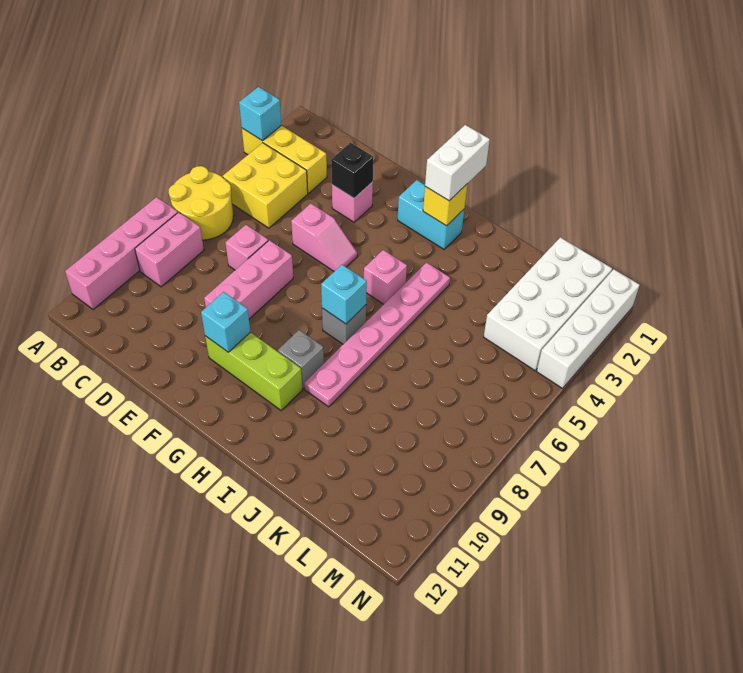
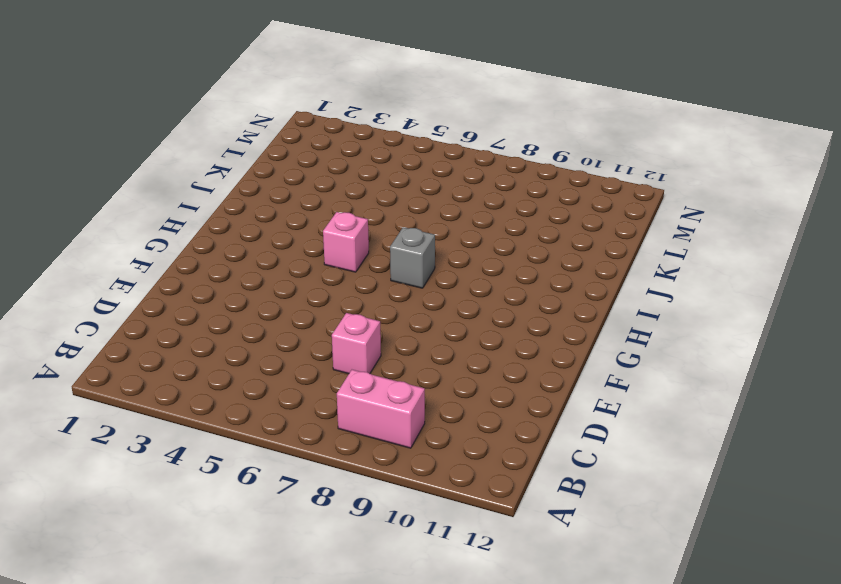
none -> yellow 1x3 brick [242,125,327,193]
none -> yellow 2x2 round brick [169,166,234,240]
none -> pink 1x4 brick [65,197,178,309]

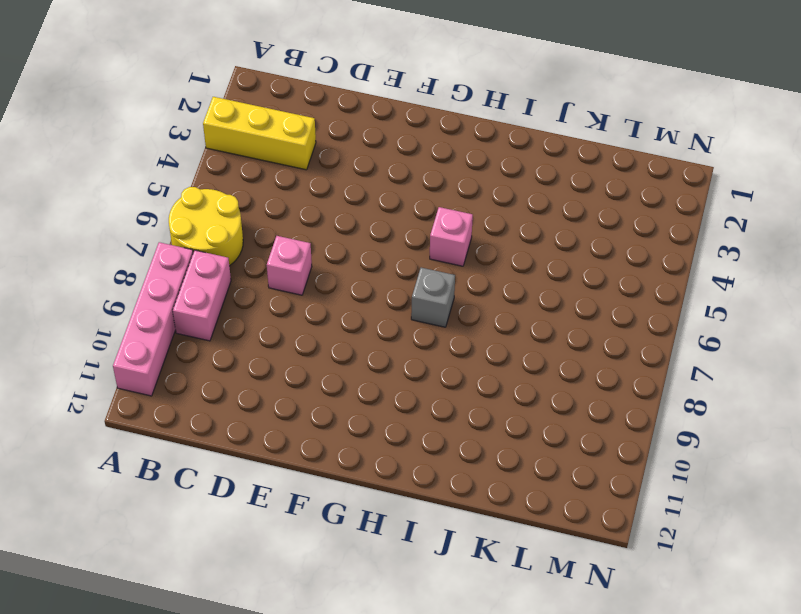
none -> yellow 2x2 brick [223,143,308,228]
none -> pink 1x1 brick [332,182,373,222]
none -> pink 1x2 slope [291,204,357,271]

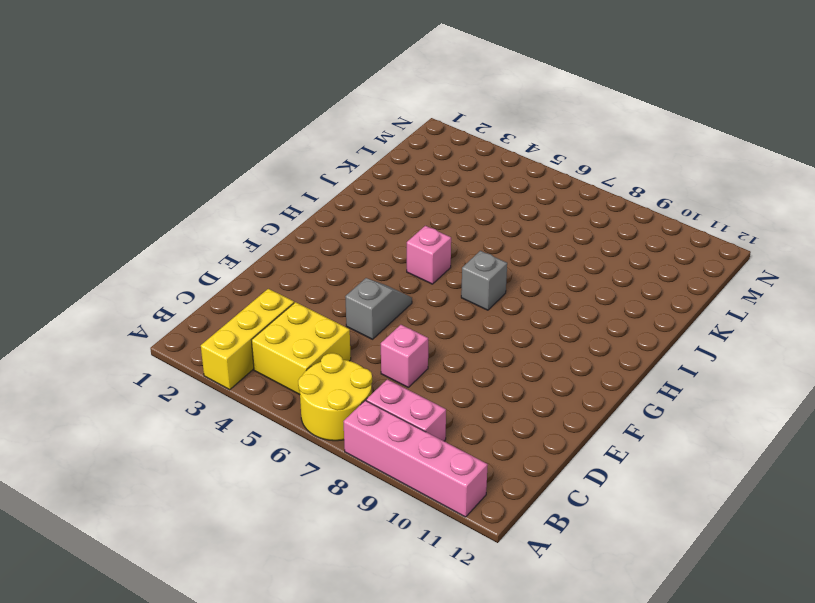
grey 1x2 slope [345,278,412,339] -> pink 1x2 slope [291,204,357,271]
none -> pink 1x1 brick [332,182,373,222]
none -> pink 1x3 brick [204,240,293,319]
none -> lime 1x3 brick [205,332,302,410]

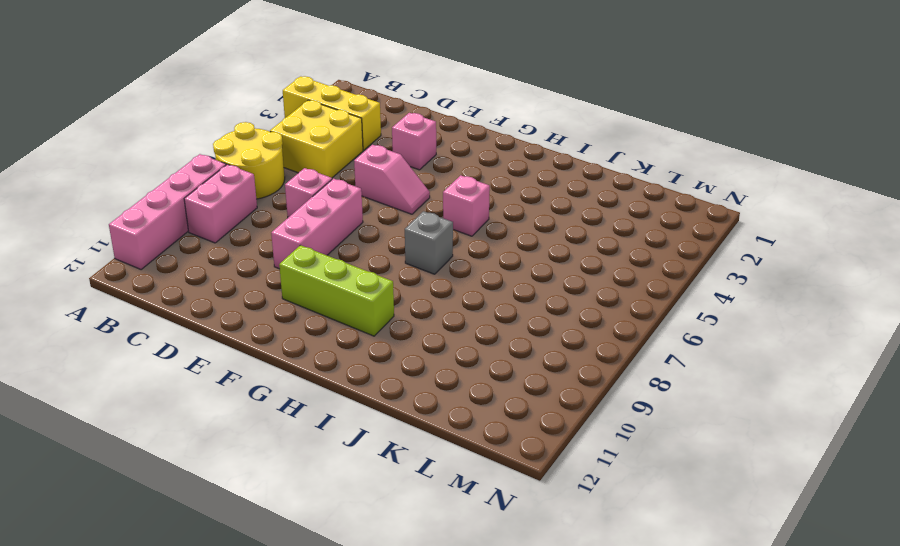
none -> cyan 1x2 brick [398,180,464,249]
none -> grey 1x1 brick [278,330,324,389]
none -> pink 1x6 plate [304,263,450,407]

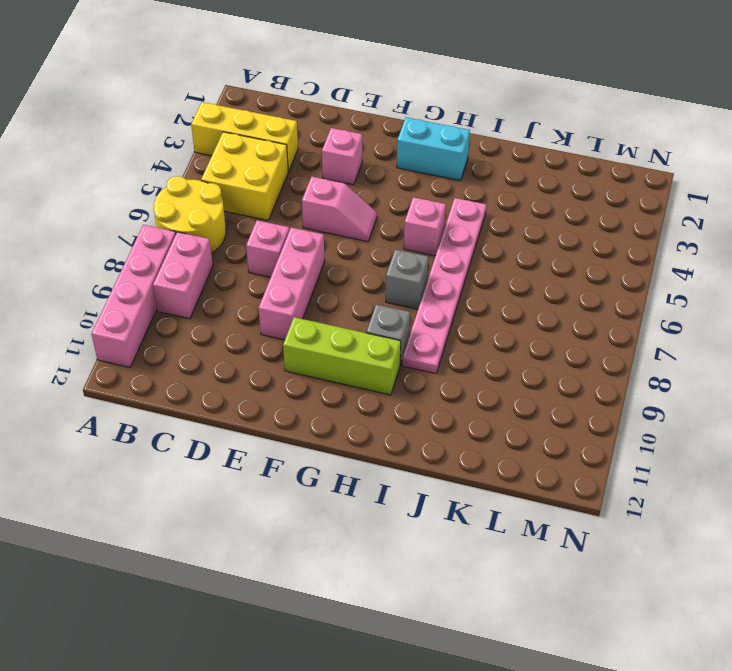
none -> white 2x4 brick [484,237,612,371]
none -> white 1x4 brick [537,269,640,388]
none -> cyan 1x1 brick [239,87,281,141]

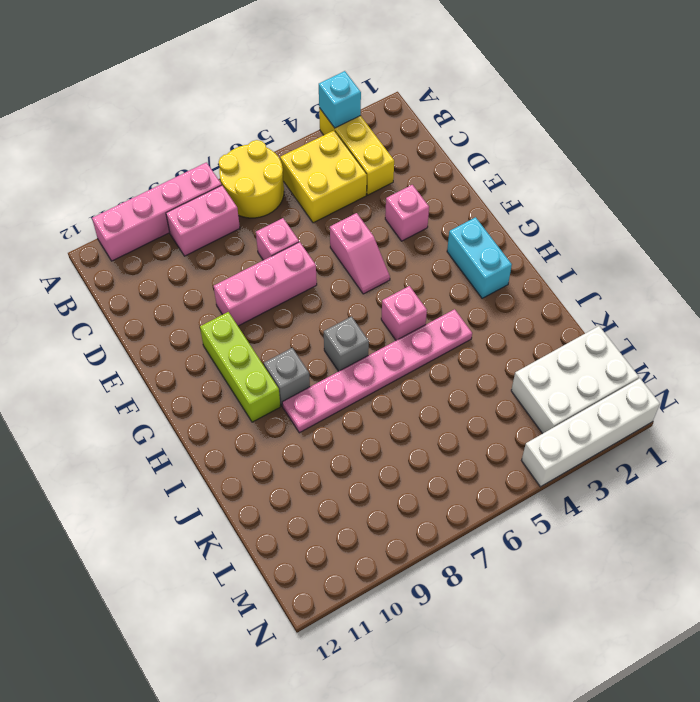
white 2x3 brick [511,326,639,434] -> white 2x4 brick [484,237,612,371]
none -> black 1x1 brick [331,143,373,198]
none -> cyan 1x1 brick [201,292,250,352]
none -> yellow 1x1 brick [423,184,467,226]

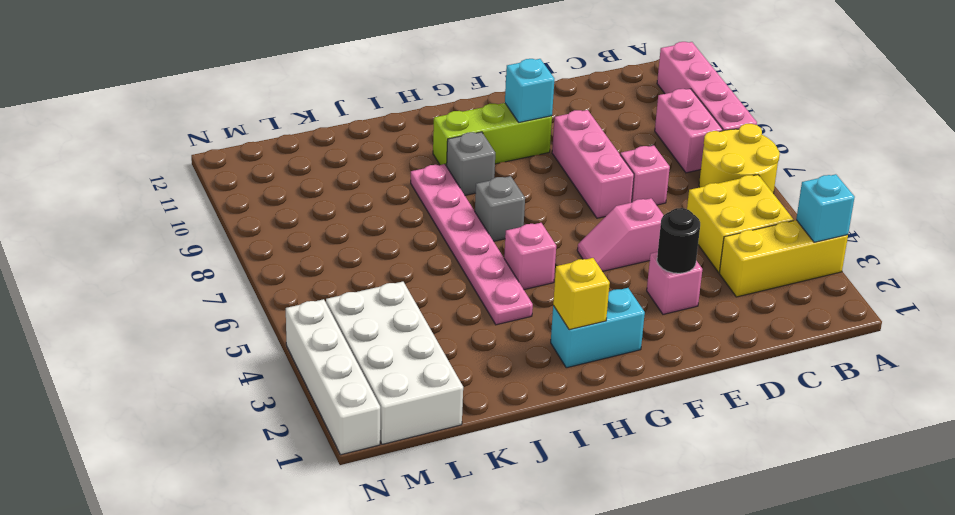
black 1x1 round brick [657,208,700,273] -> black 1x1 brick [331,143,373,198]
none -> cyan 1x1 brick [321,265,367,324]
none -> white 1x2 brick [425,125,490,201]

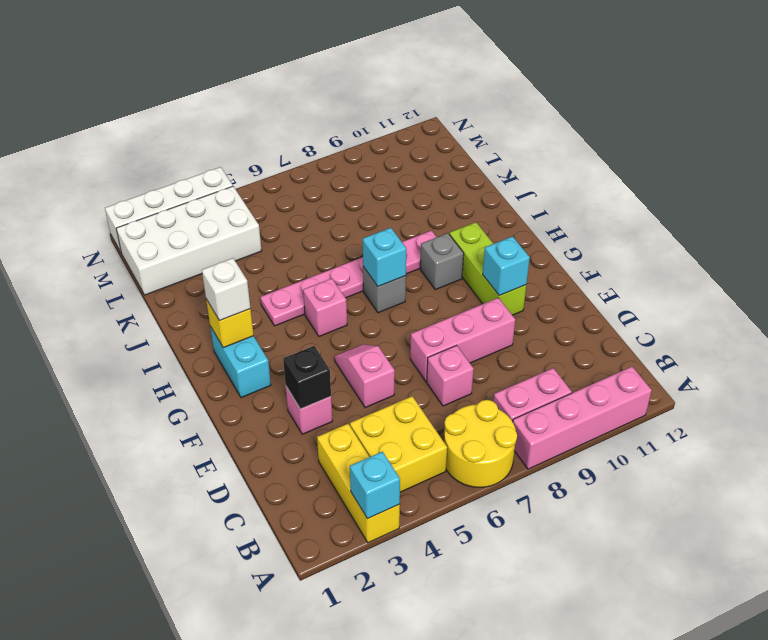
white 1x1 brick [202,258,250,321] -> white 1x2 brick [425,125,490,201]

